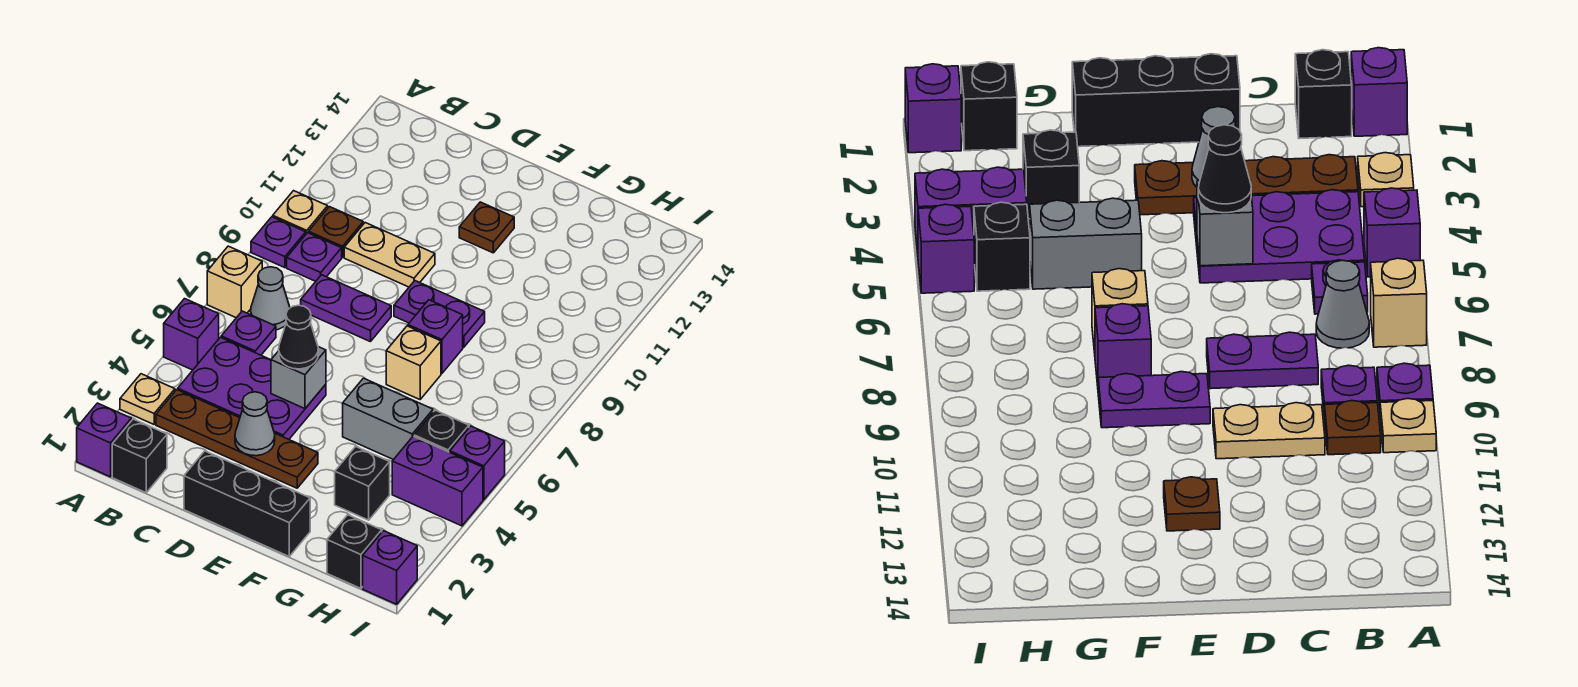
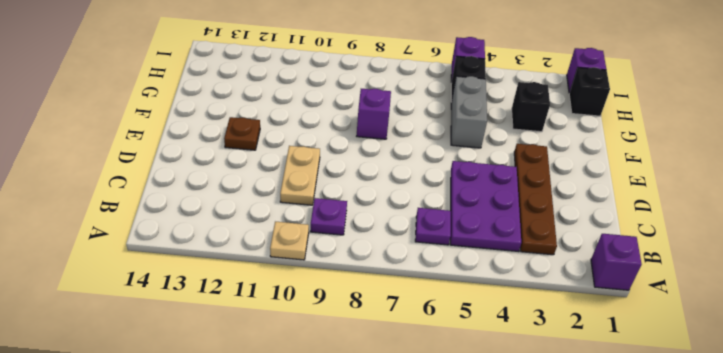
none -> tan 1x1 plate [120,374,175,424]
none -> purple 1x1 brick [164,299,219,370]
none -> tan 1x1 brick [207,246,262,318]
none -> purple 1x1 plate [251,217,306,268]

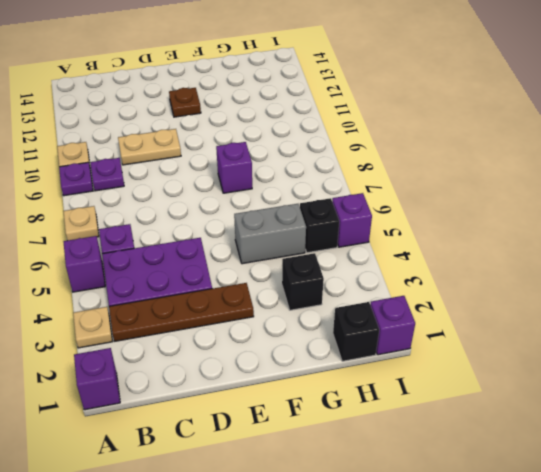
tan 1x1 plate [63,206,99,241] -> tan 1x1 brick [207,246,262,318]
none -> black 1x1 brick [112,419,167,493]
none -> grey 1x1 cone [251,267,290,330]
none -> brown 1x1 plate [309,207,363,257]
none -> purple 1x2 plate [301,275,391,342]

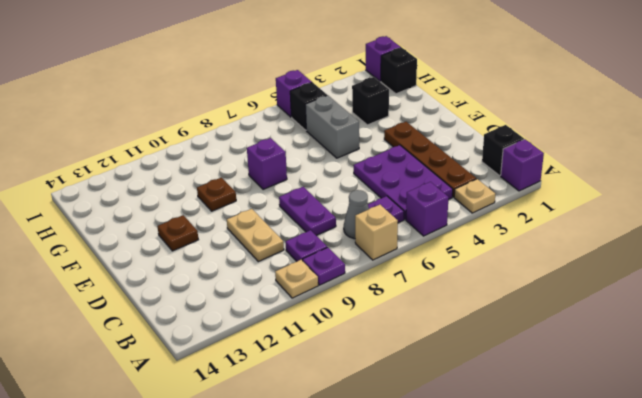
brown 1x1 plate [197,178,236,211] -> brown 1x1 plate moved to [309,207,363,257]
none -> black 1x3 brick [184,451,310,556]
none -> purple 1x2 plate [394,281,485,347]
none -> tan 1x1 brick [386,326,441,399]
none -> purple 1x2 brick [392,436,483,526]

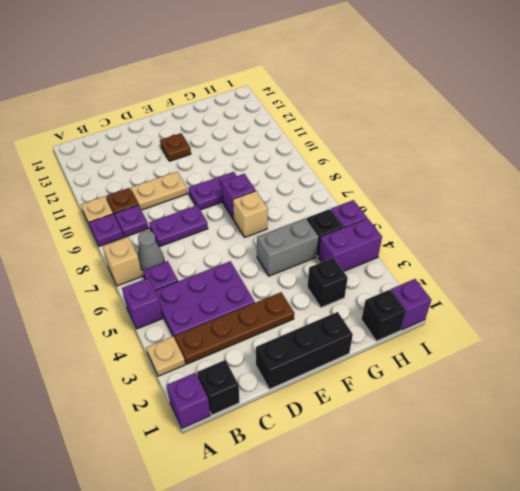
none -> grey 1x1 cone [235,392,275,456]
none -> grey 1x1 brick [271,347,326,409]
none -> black 1x1 cone [279,305,318,369]

